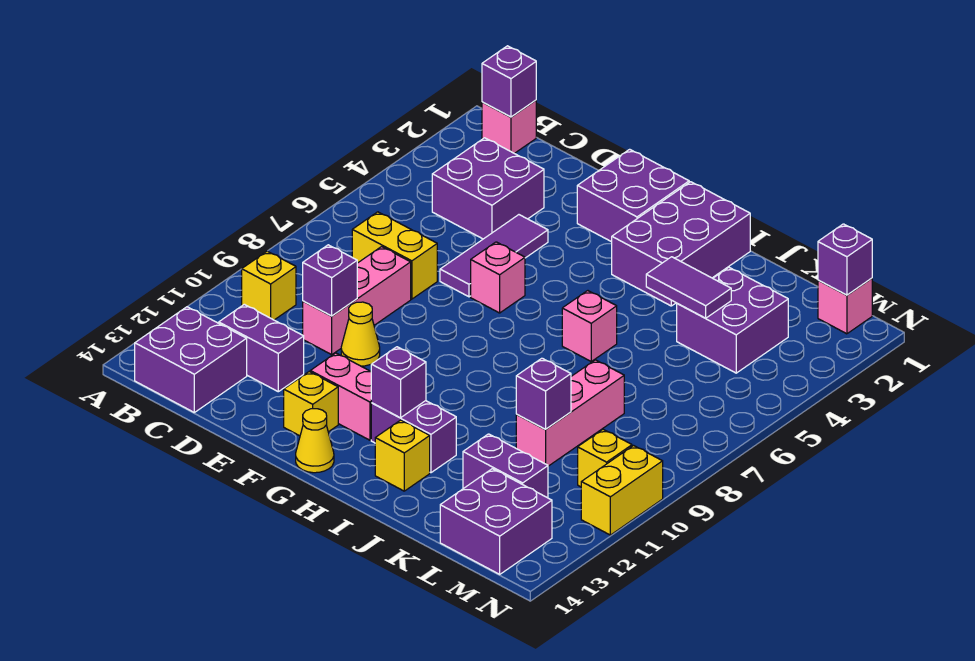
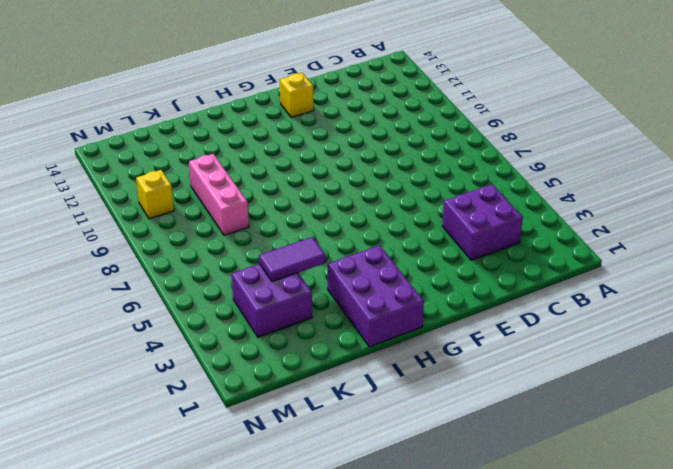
none -> pink 1x1 brick [482,100,536,153]
none -> yellow 1x1 brick [242,251,296,320]
none -> purple 2x2 brick [135,307,247,412]
none -> yellow 1x2 brick [352,212,437,299]

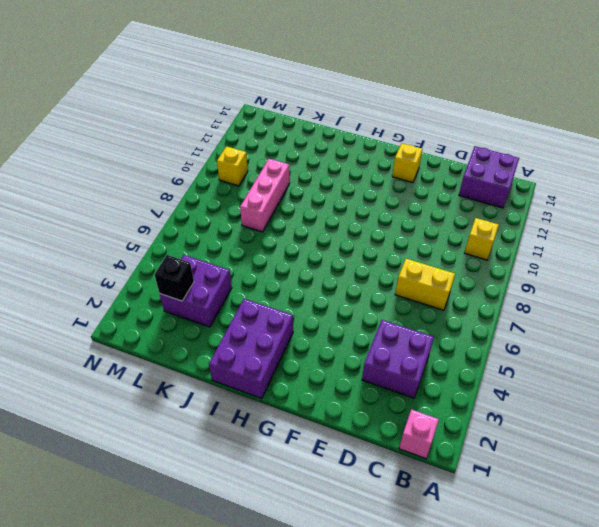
black 1x1 brick [155,255,194,301] -> none
none -> purple 1x2 brick [219,304,304,392]
none -> pink 1x3 brick [303,247,411,355]
none -> purple 1x3 tile [440,215,548,297]
none -> yellow 1x1 cone [341,302,380,366]

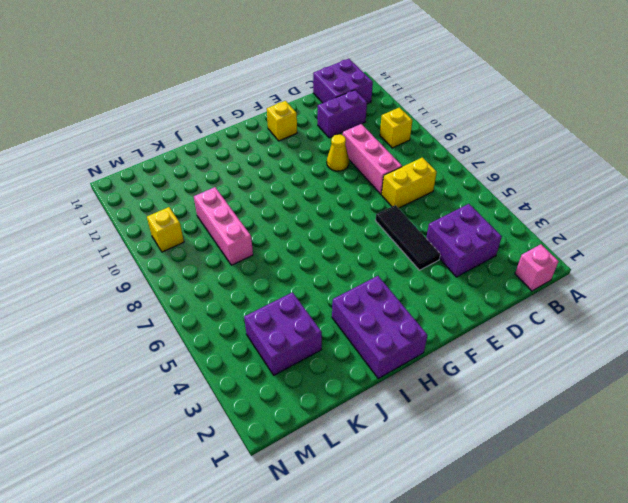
black 1x3 tile [375,205,440,270] -> purple 1x3 tile [440,215,548,297]
none -> purple 2x2 brick [577,149,689,242]
none -> pink 1x1 brick [471,242,525,313]
none -> pink 1x2 brick [310,353,371,440]
none -> yellow 1x1 cone [296,409,334,473]

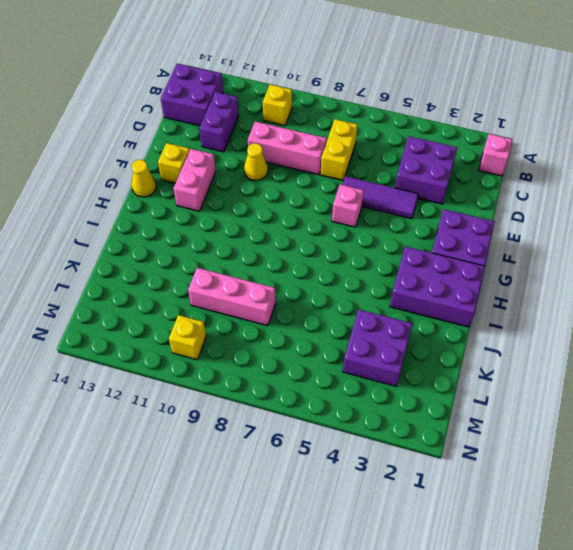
none -> purple 1x2 brick [371,401,456,473]
none -> pink 1x1 brick [562,291,617,361]
none -> yellow 1x1 brick [375,420,430,491]
none -> purple 1x2 brick [463,434,548,498]

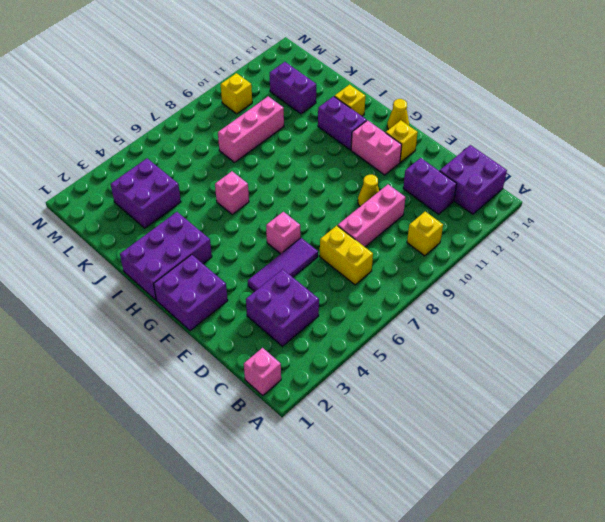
none -> purple 2x2 brick [440,469,552,574]
none -> pink 1x1 brick [818,278,872,334]
none -> yellow 1x2 brick [581,446,663,535]
none -> purple 1x1 brick [482,46,536,117]

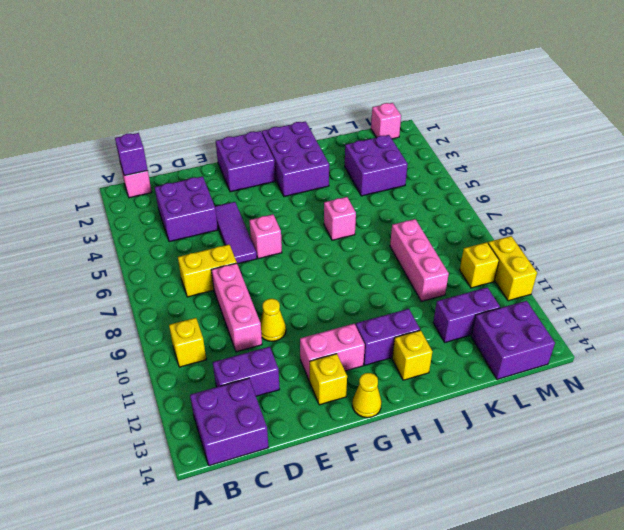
none -> purple 1x1 brick [303,245,357,316]
none -> purple 1x1 brick [371,347,426,418]
none -> purple 1x2 tile [646,257,731,318]
none -> purple 1x1 brick [516,358,571,429]

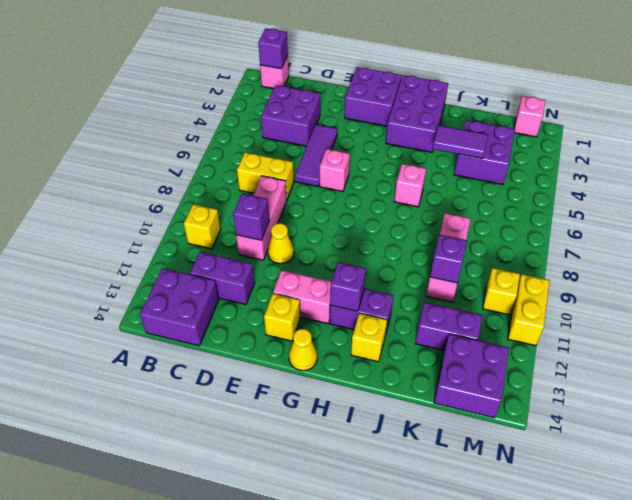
none -> purple 1x1 brick [818,224,872,295]

